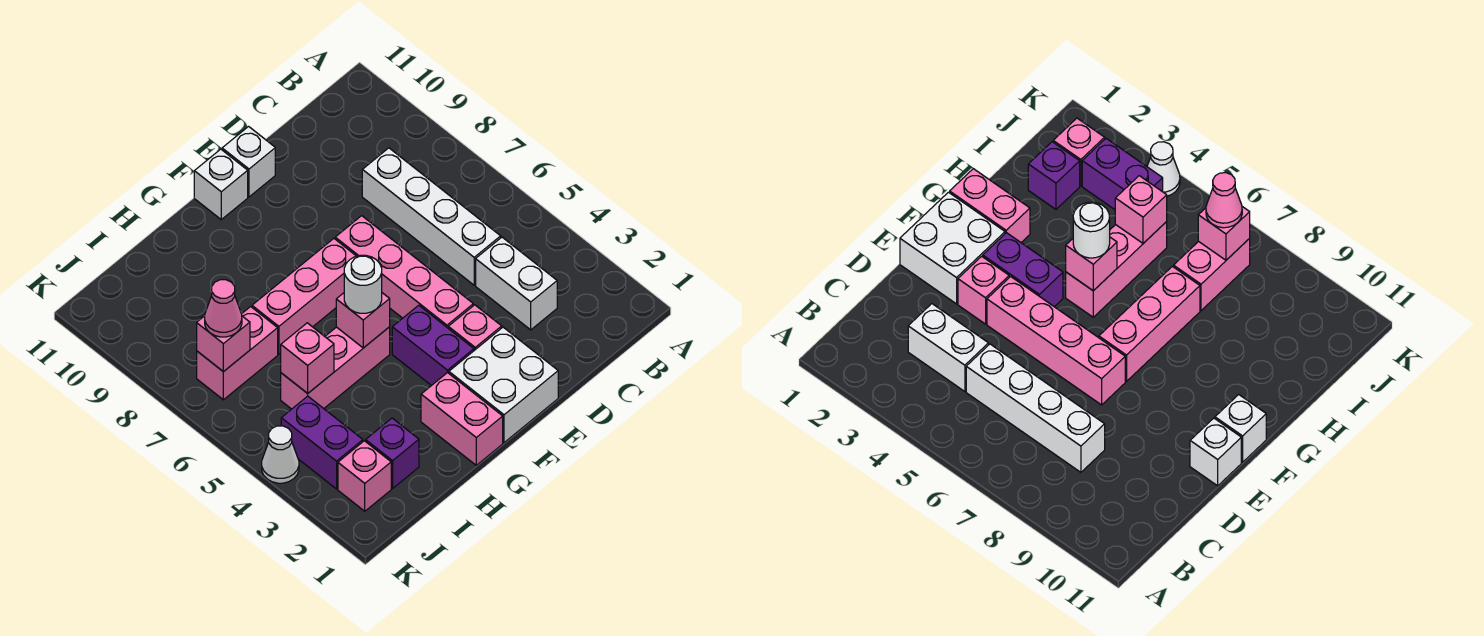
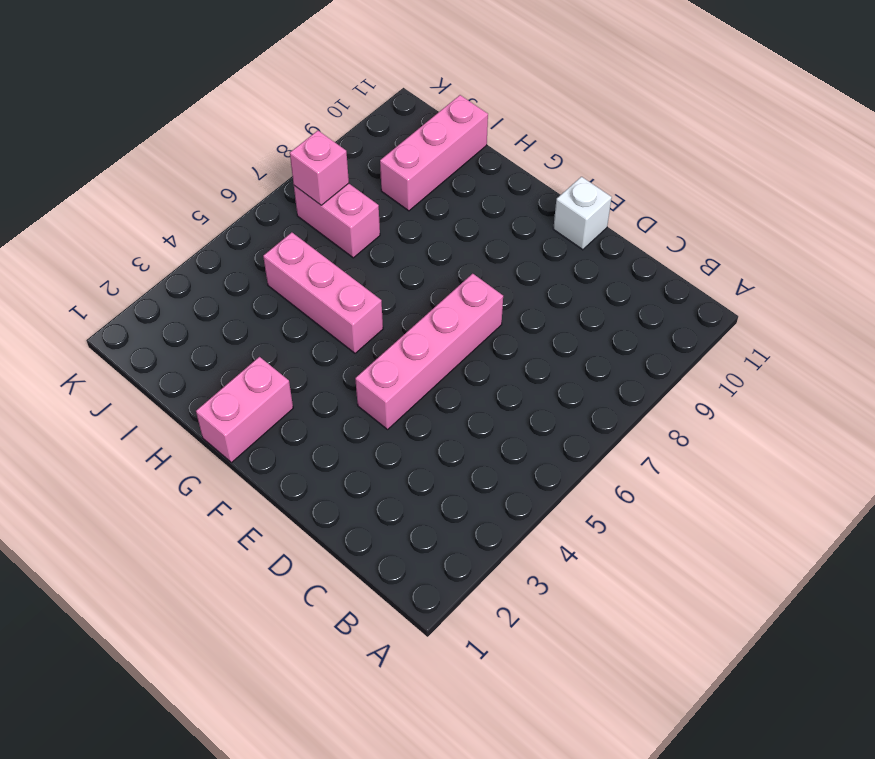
pink 1x3 brick [380,95,488,211] -> pink 1x3 brick turned to [252,239,356,354]
none -> white 1x2 brick [476,237,557,330]
none -> white 1x4 brick [362,148,501,285]
none -> white 2x2 brick [449,327,558,443]

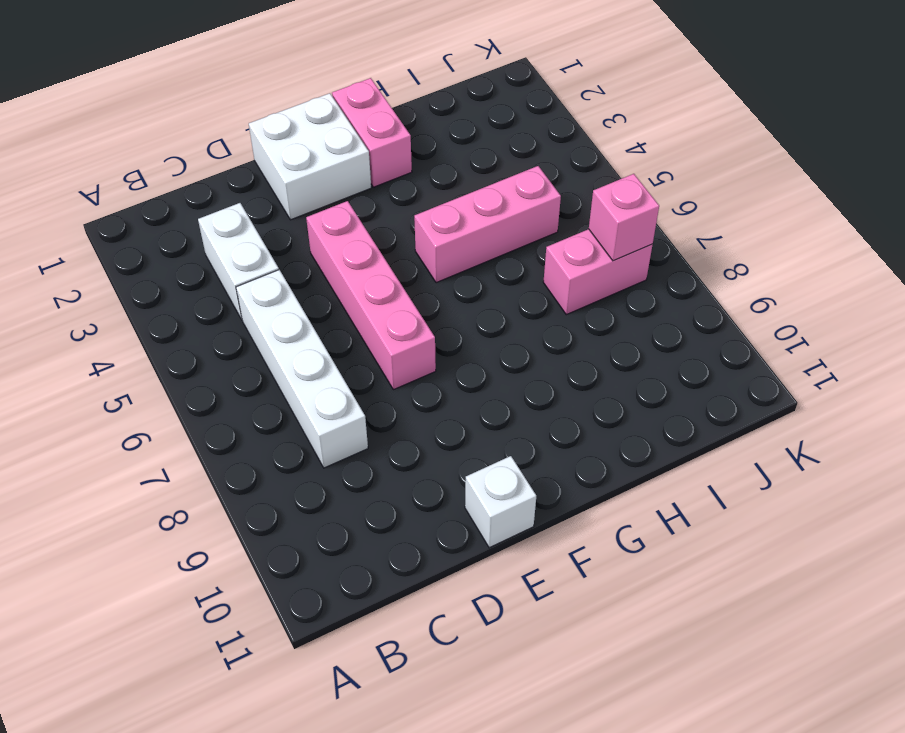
none -> pink 1x1 brick [448,305,502,350]
none -> purple 1x2 brick [392,305,474,386]
none -> pink 1x3 brick [252,239,356,354]

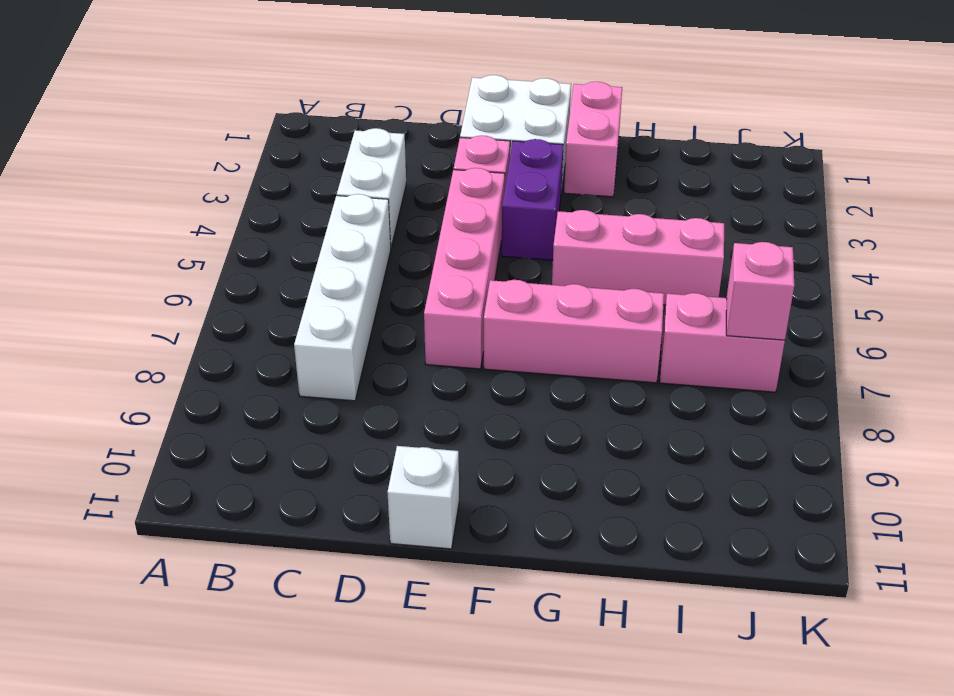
none -> white 1x1 brick [194,149,248,219]
none -> purple 1x1 brick [366,418,419,488]
none -> pink 1x1 brick [338,441,391,511]

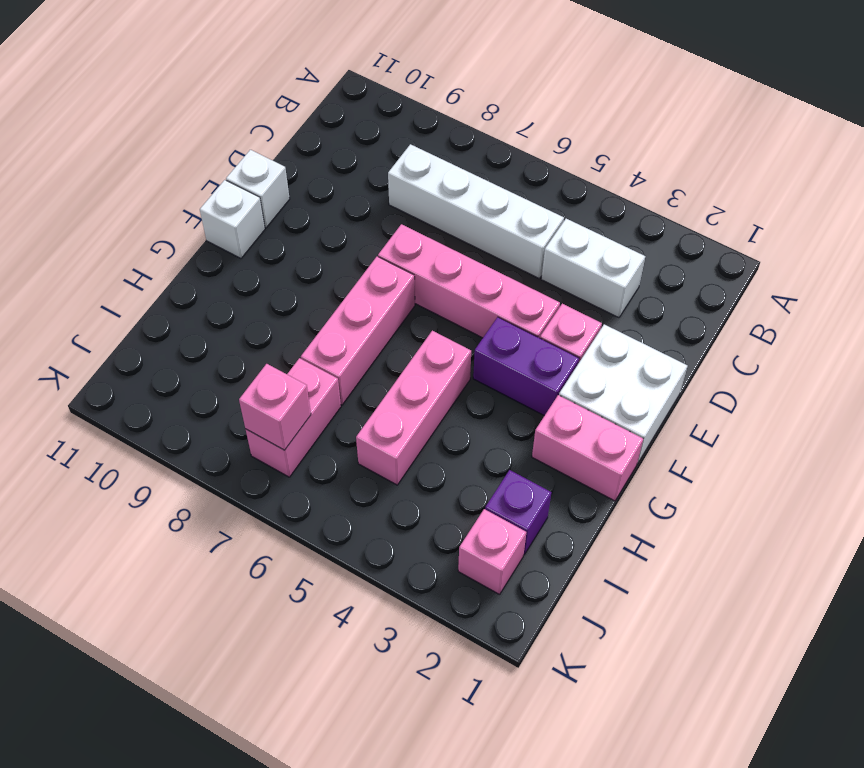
none -> purple 1x2 brick [281,396,363,489]
none -> white 1x1 cone [262,426,299,483]
none -> pink 1x1 brick [336,293,390,348]

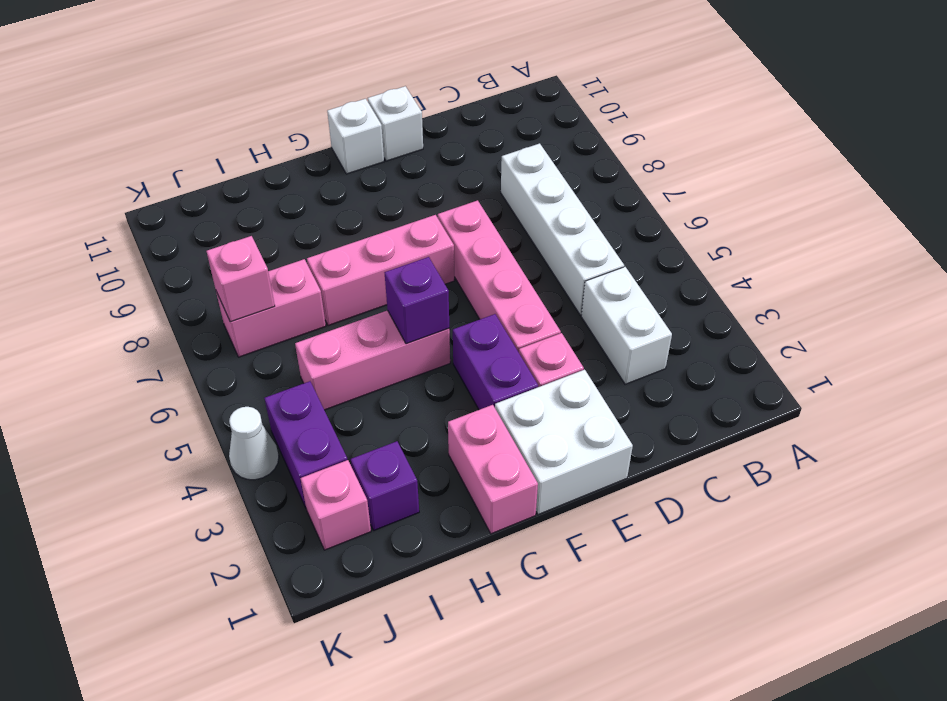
purple 1x1 brick [385,257,449,344] -> pink 1x1 brick [336,293,390,348]
none -> pink 1x1 brick [281,323,334,393]
none -> white 1x1 round brick [344,255,382,313]
none -> pink 1x1 cone [205,280,242,337]

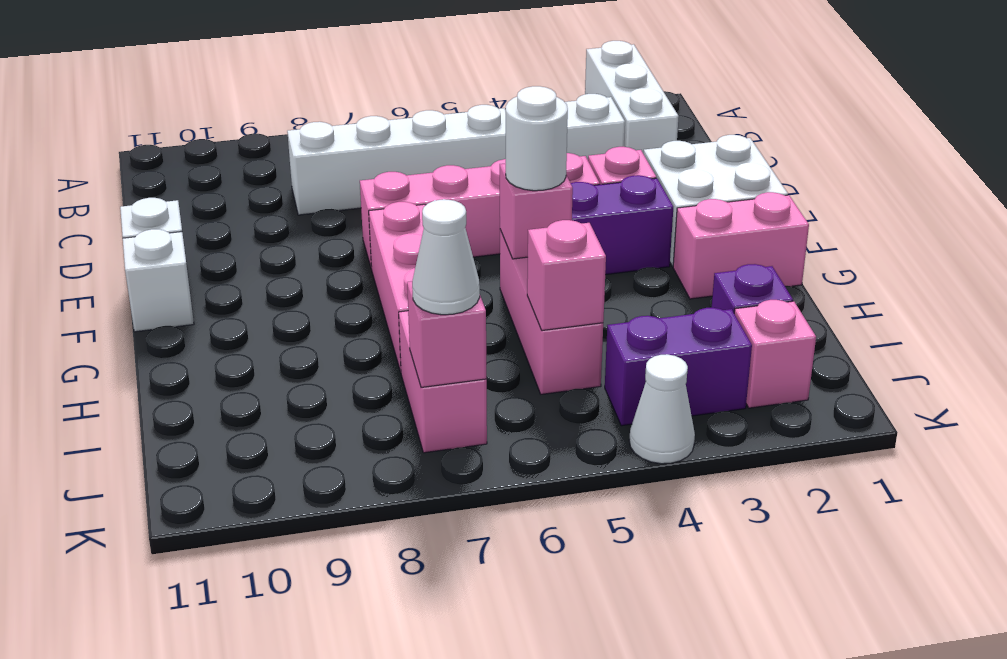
white 1x3 brick [585,41,679,154] -> none
white 1x1 cone [412,200,480,315] -> pink 1x1 cone [205,280,242,337]

